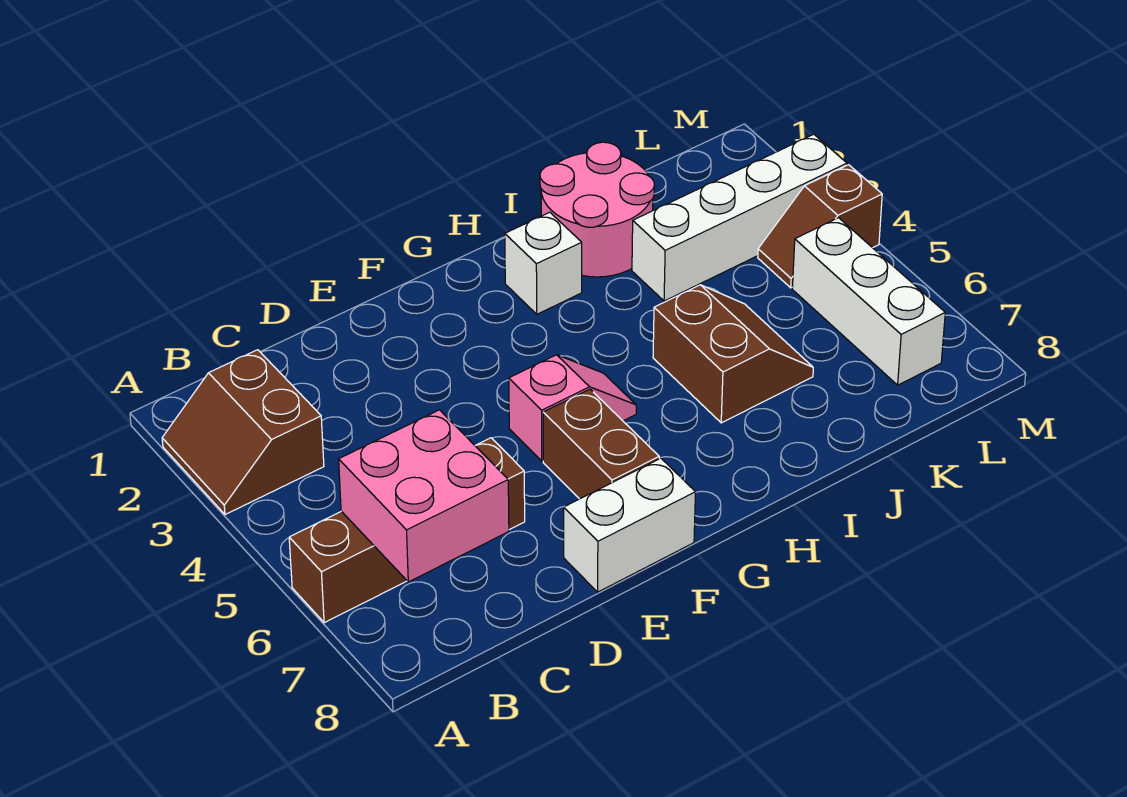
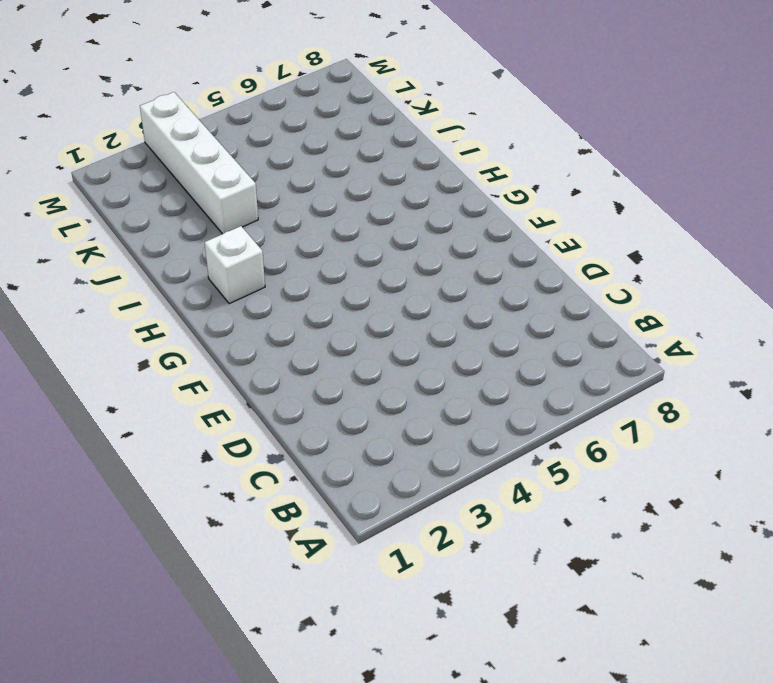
none -> brown 2x2 slope [162,350,324,515]
none -> brown 1x4 brick [289,438,525,623]
none -> white 1x2 brick [564,458,695,592]

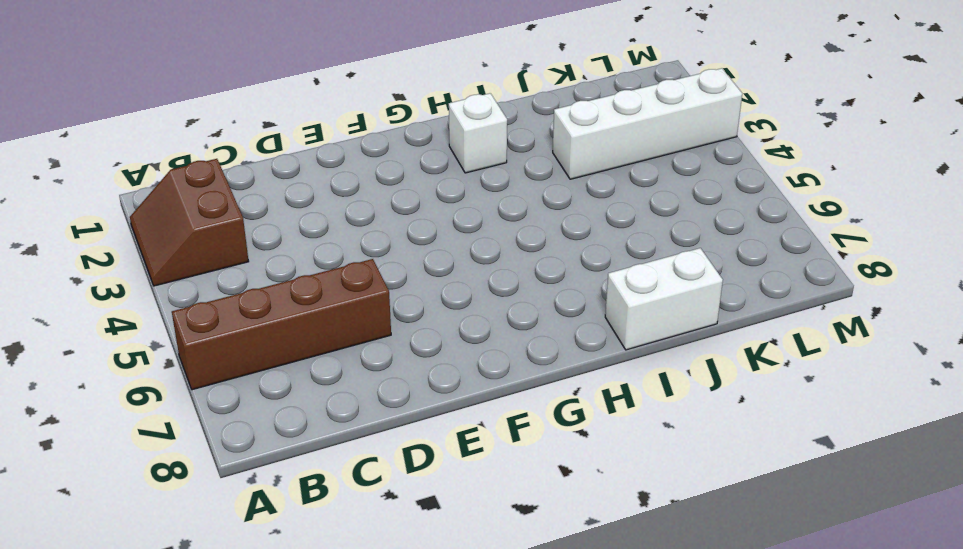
white 1x2 brick [605,248,723,350] -> white 1x2 brick moved to [564,458,695,592]
none -> pink 1x2 slope [509,355,636,461]
none -> brown 1x2 brick [543,389,659,499]
none -> pink 2x2 round brick [540,142,655,277]

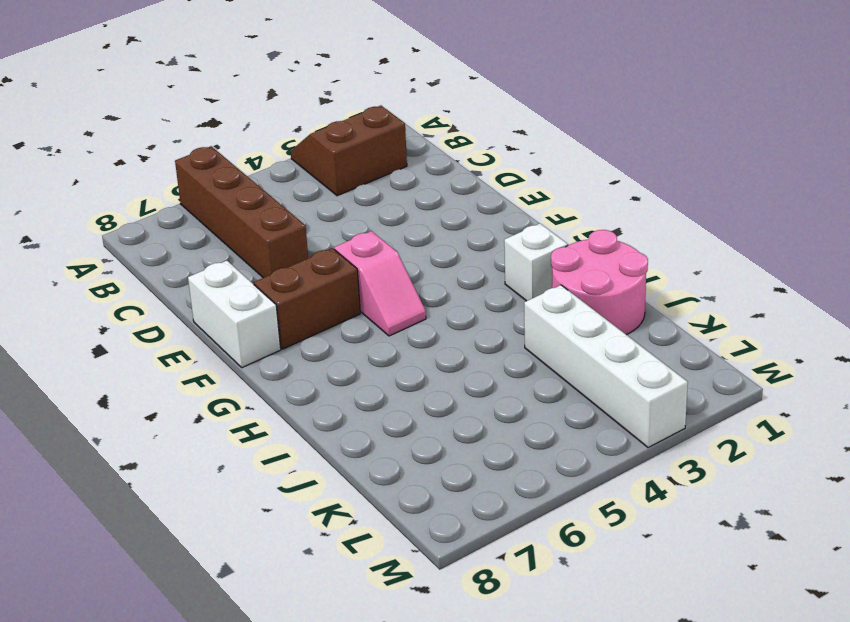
none -> brown 2x2 slope [653,285,813,423]
none -> brown 1x2 slope [758,165,882,288]
none -> white 1x3 brick [792,218,945,385]

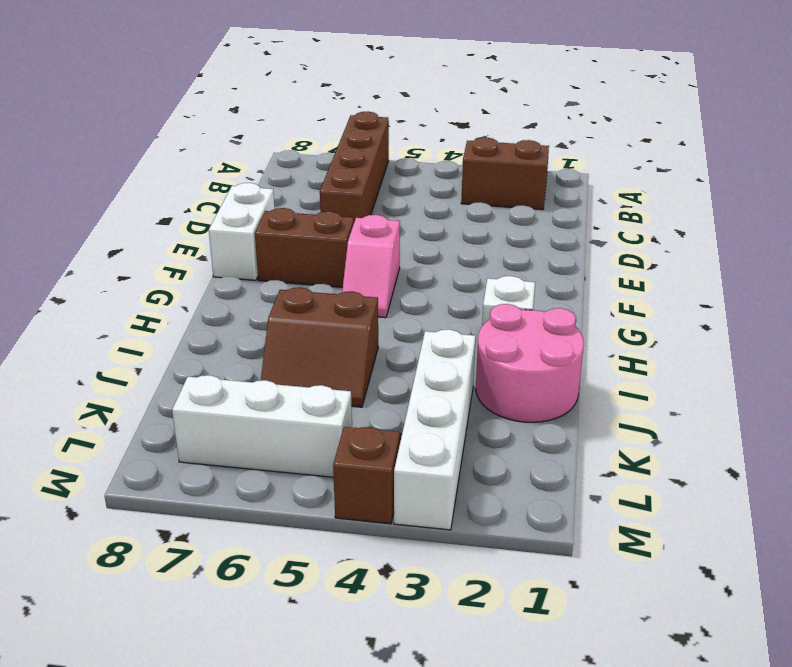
none -> pink 2x2 brick [339,410,509,582]

